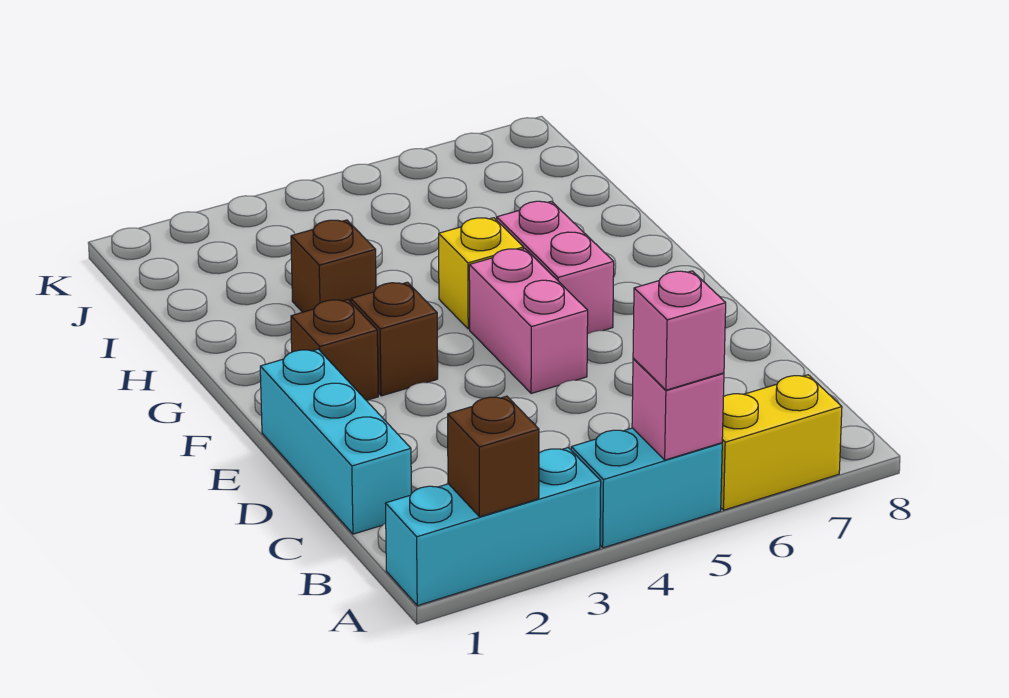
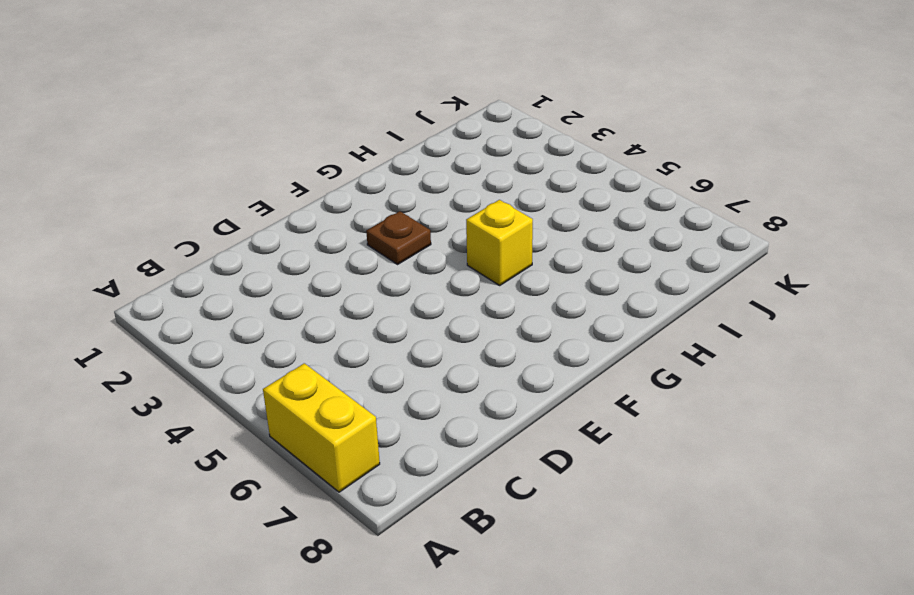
brown 1x1 plate [366,211,431,264] -> brown 1x1 brick [351,282,438,396]
none -> cyan 1x3 brick [385,448,601,606]
none -> cyan 1x2 brick [571,428,722,548]
none -> cyan 1x3 brick [260,349,411,534]

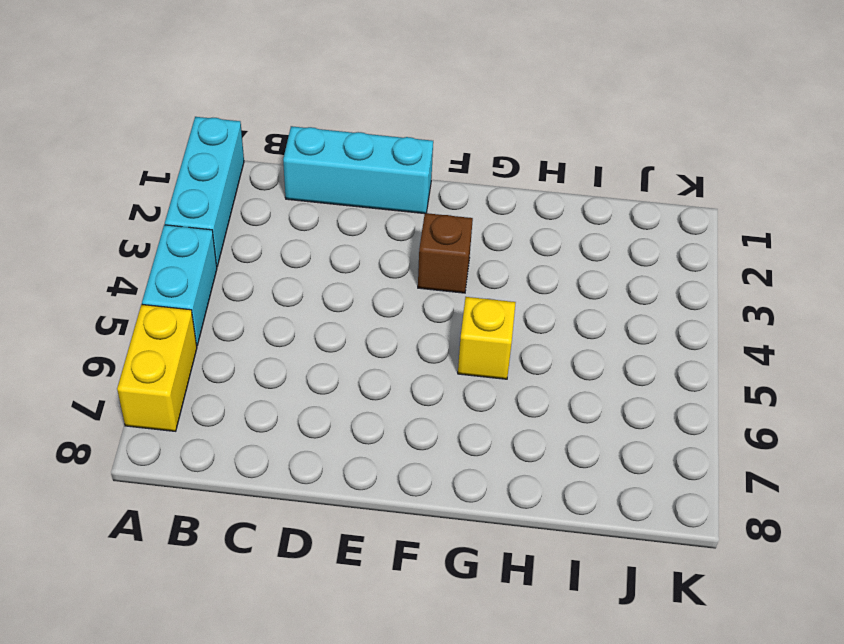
none -> pink 1x2 brick [469,249,588,393]
none -> brown 1x1 brick [291,299,378,400]
none -> pink 1x2 brick [497,201,614,334]

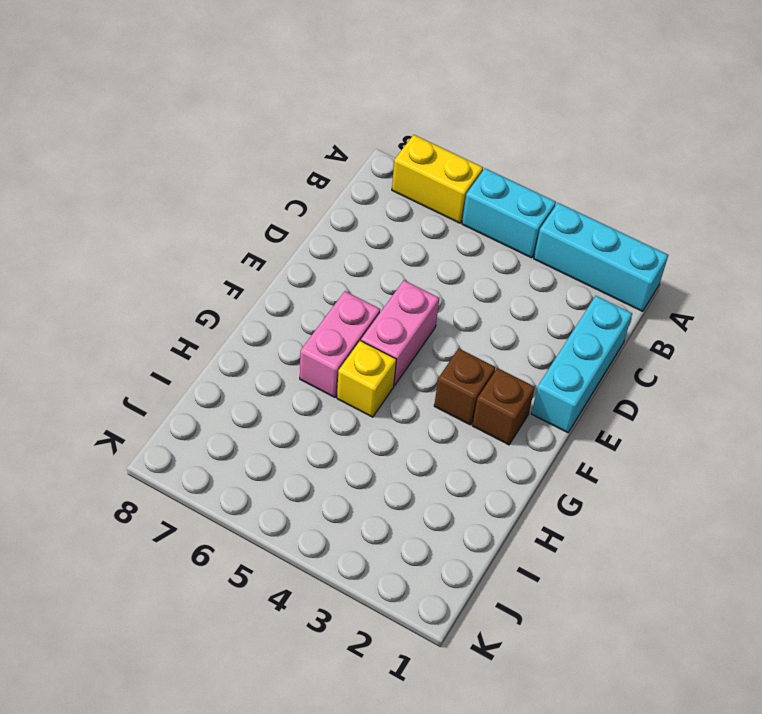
none -> brown 1x1 brick [291,220,376,312]
none -> brown 1x1 brick [448,396,539,517]
none -> pink 1x1 brick [632,358,724,460]

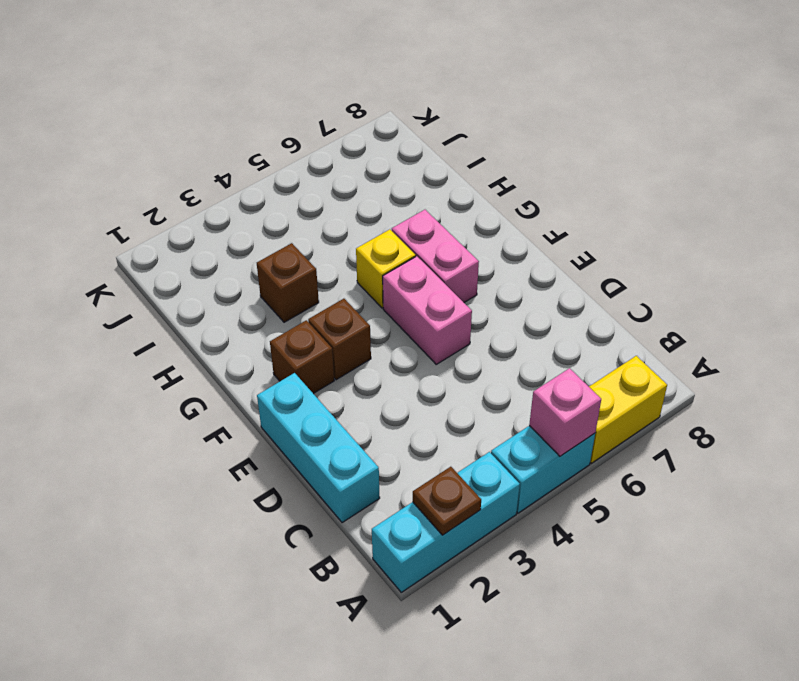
brown 1x1 plate [413,467,481,535] -> brown 1x1 brick [448,396,539,517]
none -> pink 1x1 brick [633,271,726,390]

